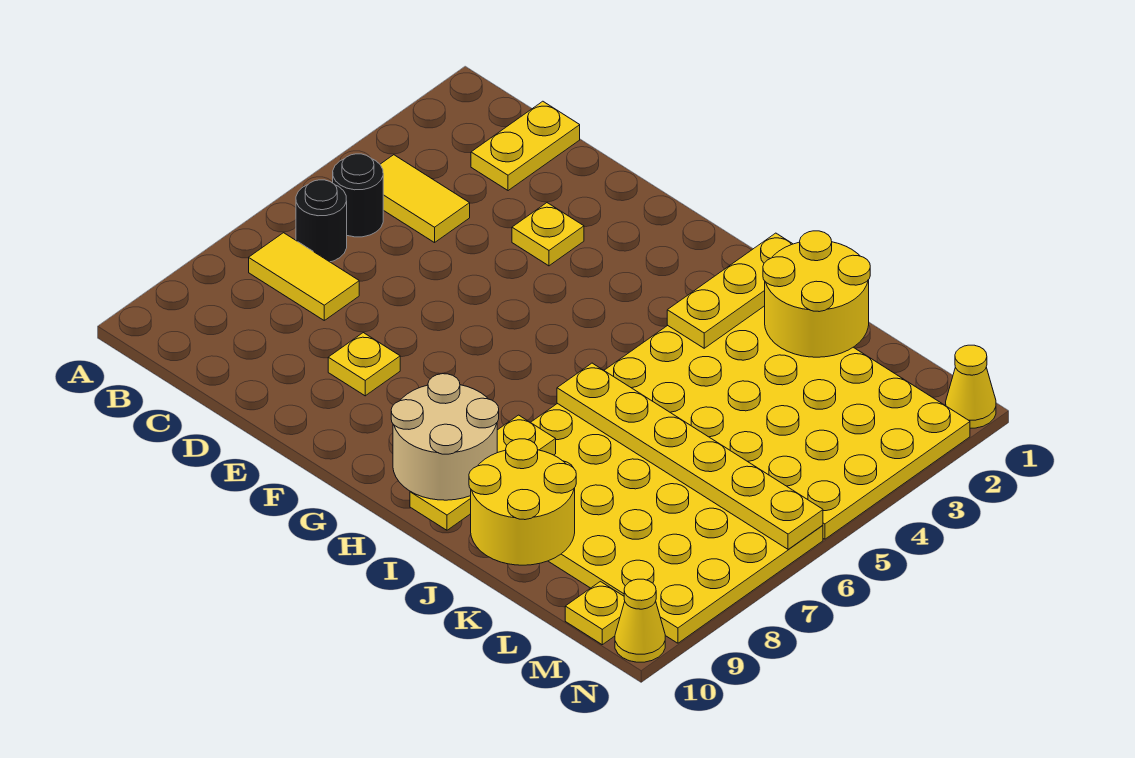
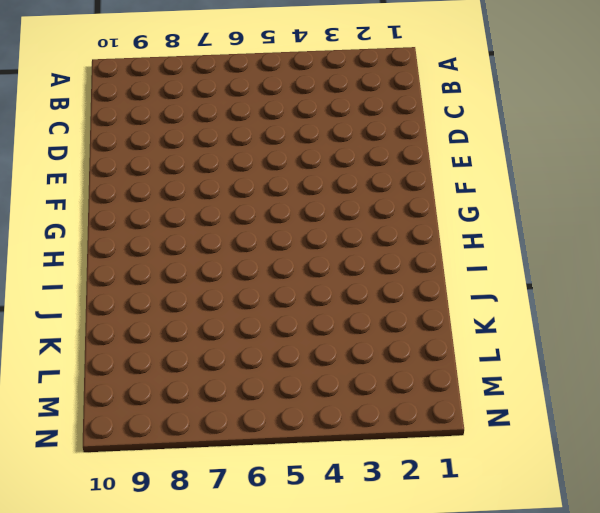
none -> yellow 1x2 tile [380,155,470,243]
none -> black 1x1 round brick [333,154,383,237]
none -> black 1x1 round brick [296,180,347,262]

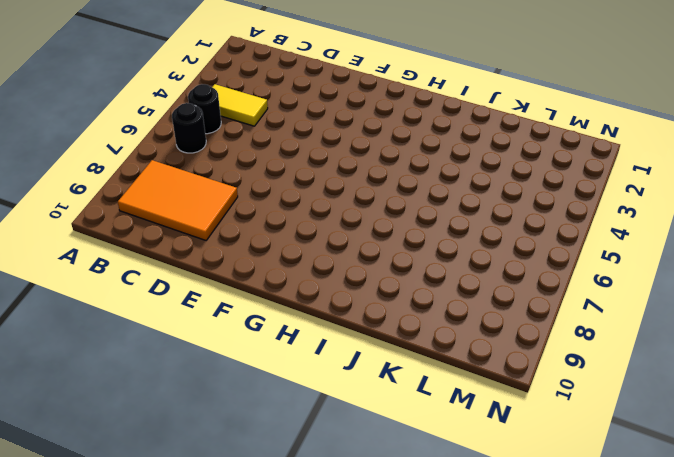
orange 2x3 tile [118,160,238,240] -> none
none -> yellow 1x2 tile [249,233,359,320]
none -> yellow 1x2 plate [471,101,580,191]
none -> yellow 1x1 plate [512,203,584,266]

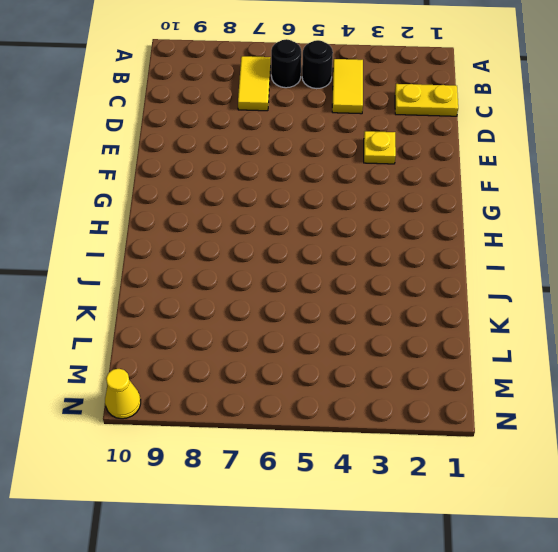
none -> yellow 1x1 plate [328,333,400,396]
none -> yellow 4x6 plate [604,306,970,539]
none -> yellow 4x6 plate [531,403,823,643]

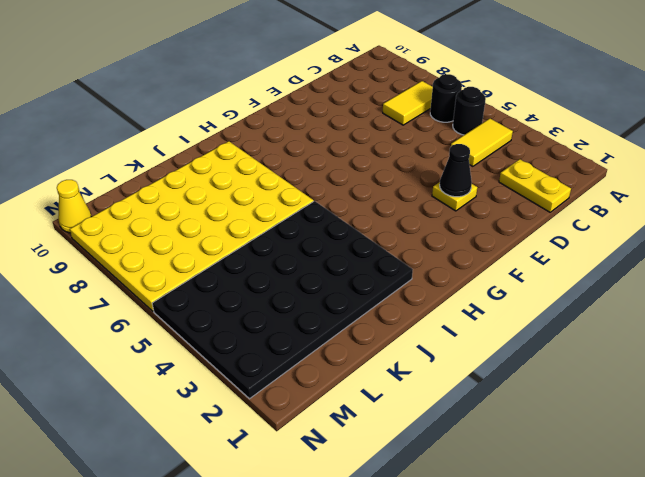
black 1x1 cone [440,144,472,197] -> none
black 4x6 plate [152,201,413,399] -> yellow 4x6 plate [604,306,970,539]
none -> yellow 1x1 plate [328,333,400,396]
none -> yellow 1x1 plate [565,581,625,645]
none -> yellow 1x1 cone [946,345,996,428]

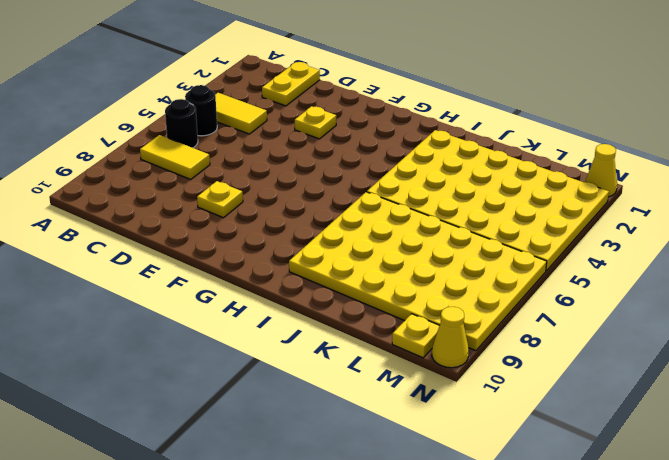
none -> yellow 1x3 plate [667,233,792,348]
none -> yellow 1x6 plate [557,363,823,549]
none -> yellow 1x3 plate [410,415,556,530]

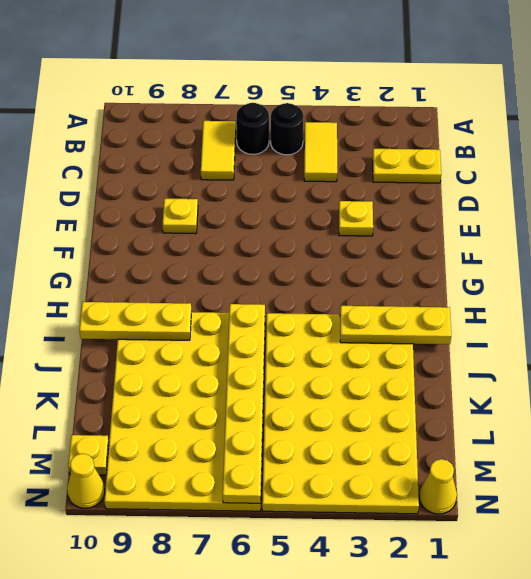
none -> yellow 2x2 round brick [763,231,870,357]
none -> yellow 2x2 round brick [469,439,576,565]
none -> tan 2x2 round brick [391,374,499,500]

